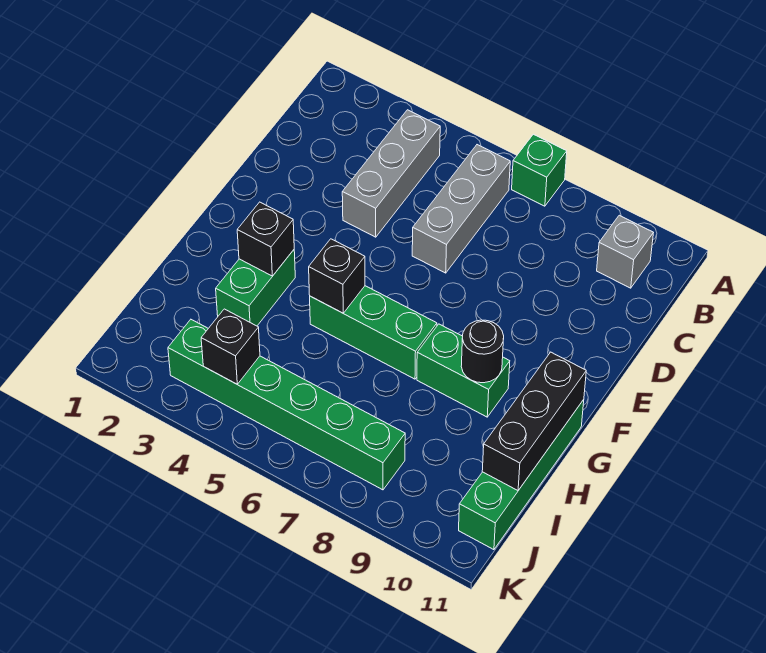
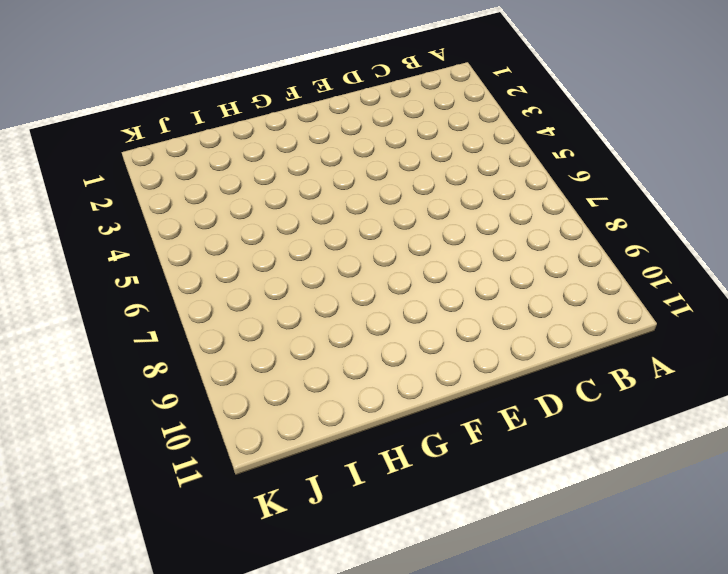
none -> green 1x1 brick [512,134,567,206]
none -> grey 1x3 brick [342,110,440,237]
none -> grey 1x3 brick [412,145,510,273]

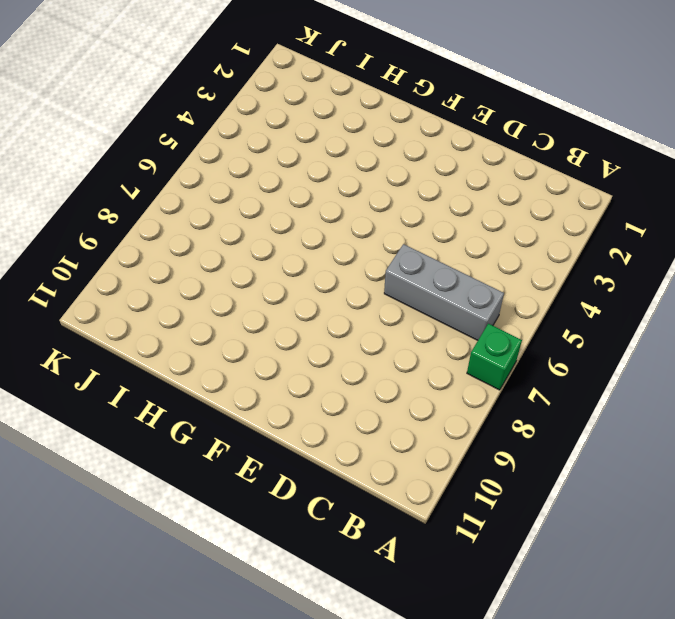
none -> grey 1x3 brick [342,110,440,237]
none -> grey 1x1 brick [597,215,653,288]
none -> green 1x2 brick [216,250,295,326]

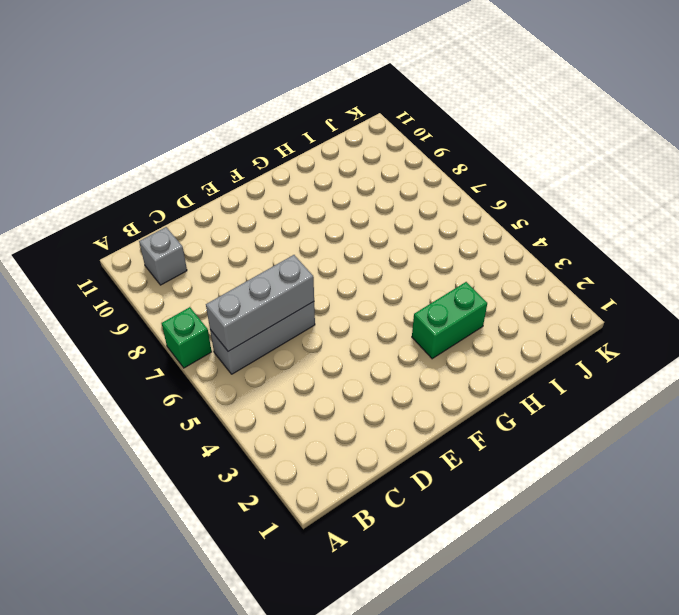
grey 1x3 brick [206,255,314,352] -> grey 1x3 brick moved to [342,110,440,237]
none -> green 1x3 brick [310,286,437,379]
none -> green 1x2 brick [417,324,510,417]
none -> green 1x4 brick [459,400,584,550]

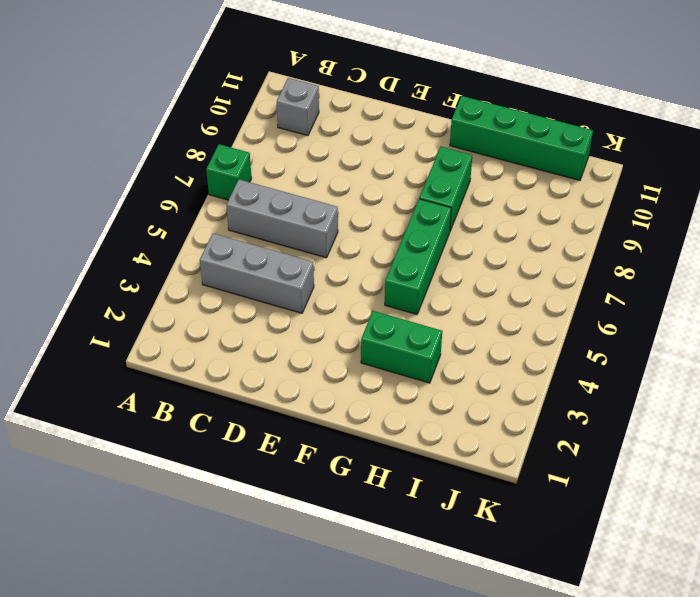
none -> green 1x6 brick [168,319,405,490]
none -> black 1x1 brick [237,202,294,276]
none -> black 1x1 brick [309,239,365,313]

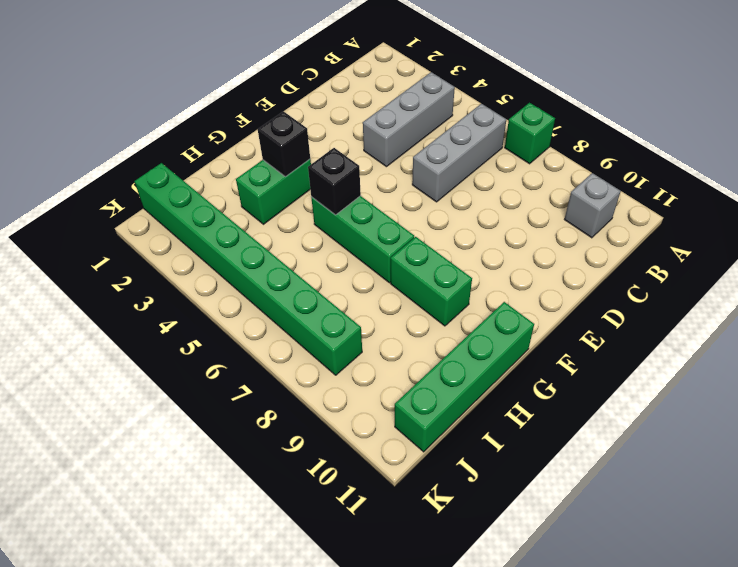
green 1x8 brick [135,163,362,375] -> green 1x6 brick [168,319,405,490]
none -> black 1x1 round brick [461,320,504,383]
none -> black 1x3 brick [482,352,586,490]
none -> black 1x1 brick [201,309,260,384]

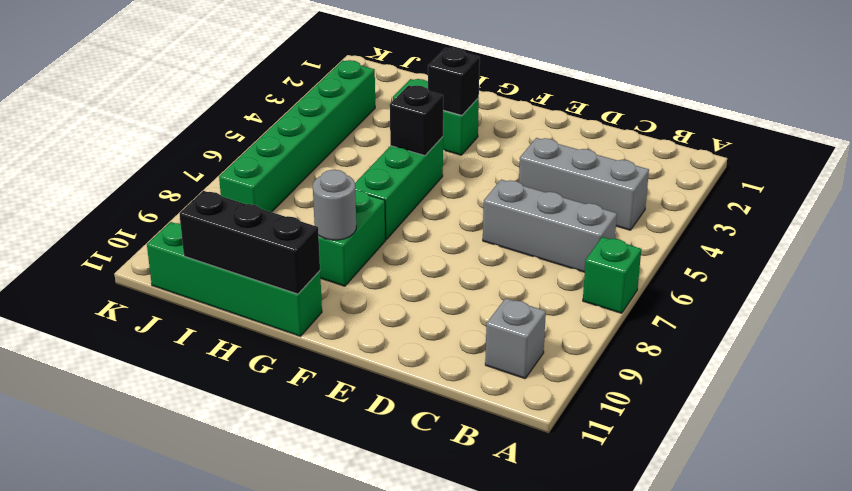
grey 1x1 round brick [313,170,356,240] -> black 1x1 round brick [461,320,504,383]
none -> black 1x1 brick [201,309,260,384]

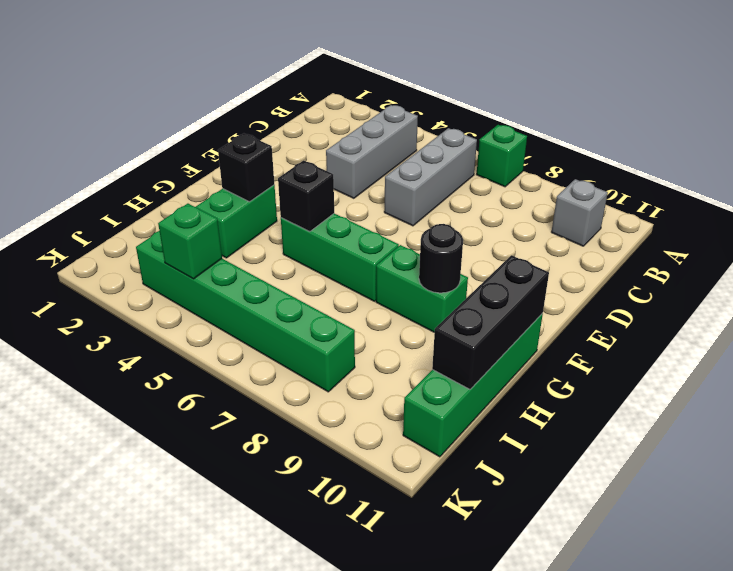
green 1x1 brick [158,204,222,279] -> black 1x1 brick [201,309,260,384]

